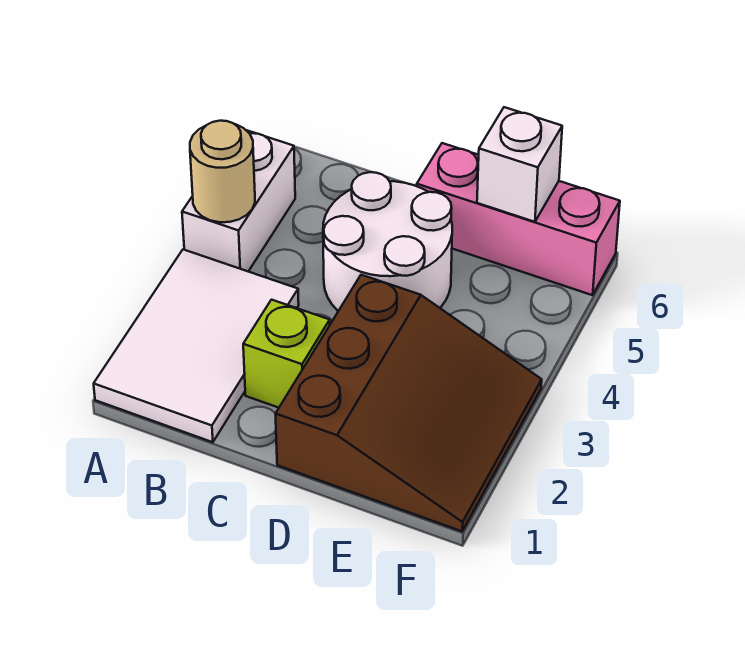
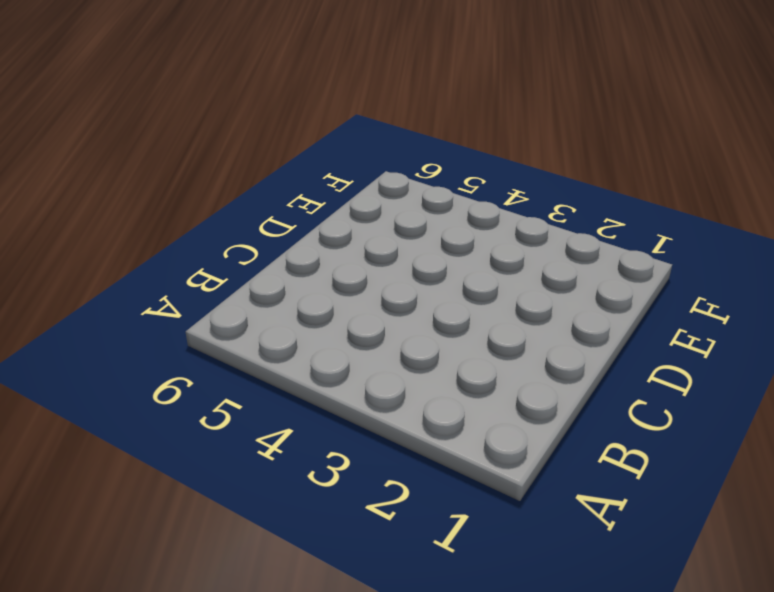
none -> white 2x3 tile [94,249,299,442]
none -> white 1x2 brick [182,130,295,271]

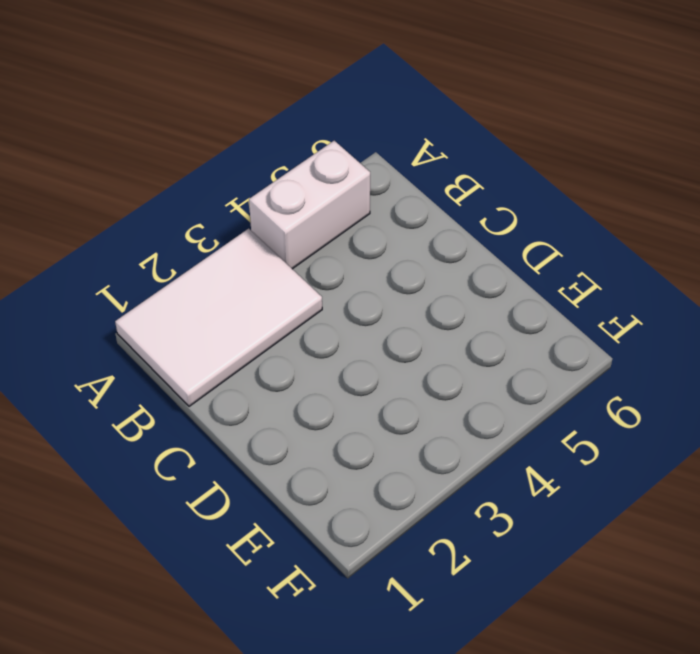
none -> lime 1x1 brick [243,300,330,408]
none -> white 2x2 round brick [323,172,452,311]

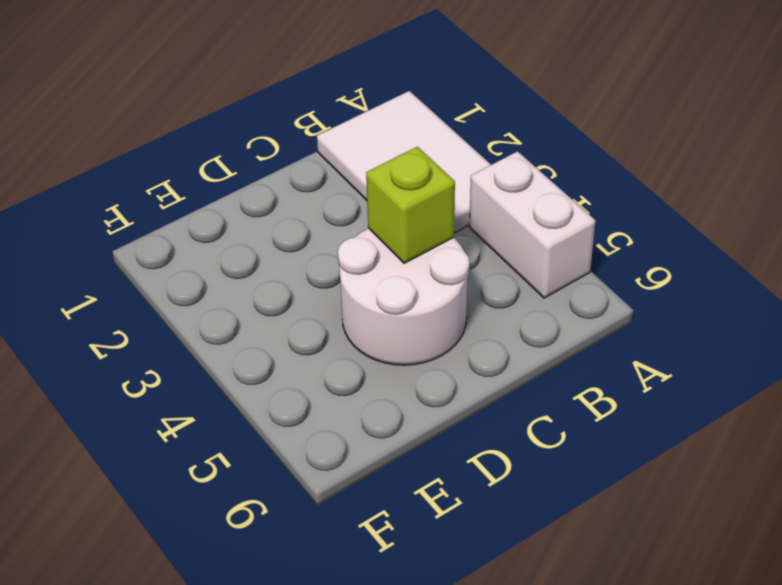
lime 1x1 brick [366,147,455,263] -> lime 1x1 brick moved to [243,300,330,408]
none -> brown 3x3 slope [276,275,542,531]
none -> pink 1x3 brick [417,143,620,295]

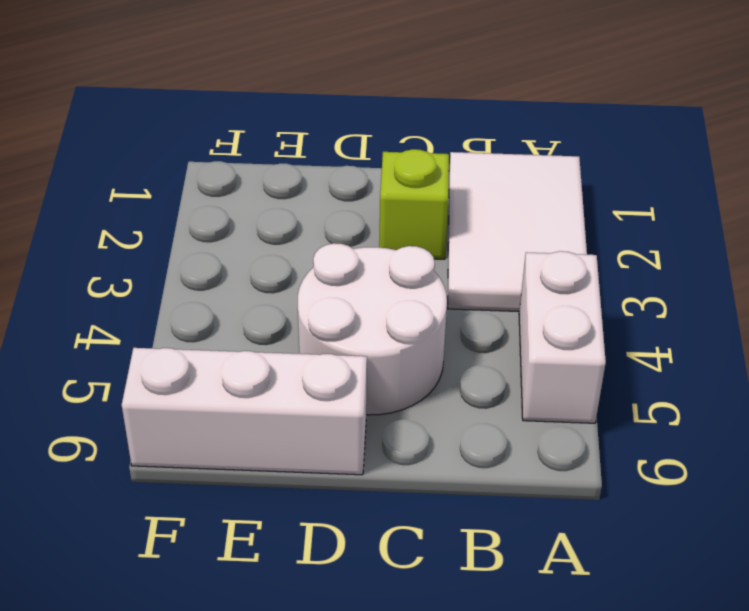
white 1x3 brick [122,348,367,475] -> pink 1x3 brick [417,143,620,295]
none -> brown 3x3 slope [276,275,542,531]
none -> tan 1x1 round brick [190,121,255,222]

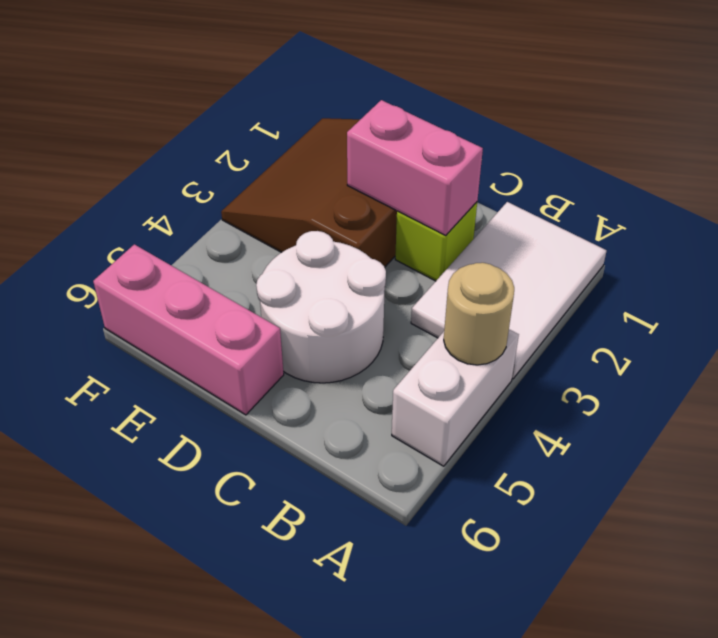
pink 1x2 brick [347,100,483,235] -> none
none -> white 1x1 brick [477,107,562,222]

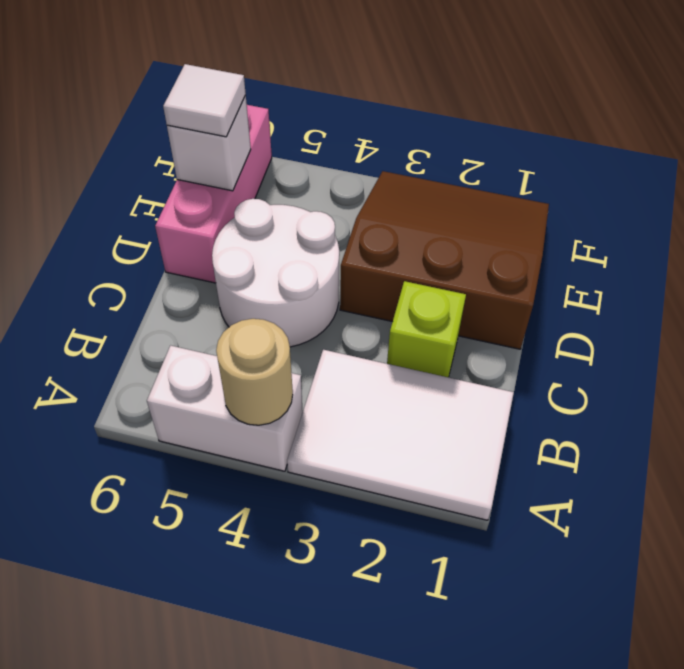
white 1x1 tile [163,64,246,137] -> none

